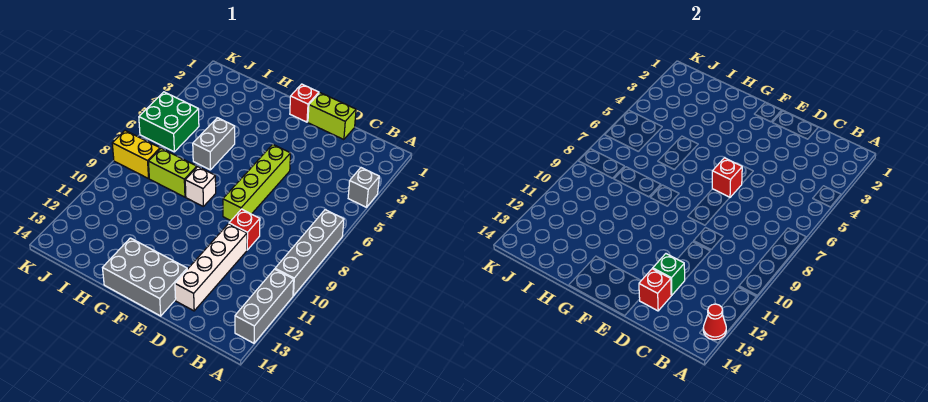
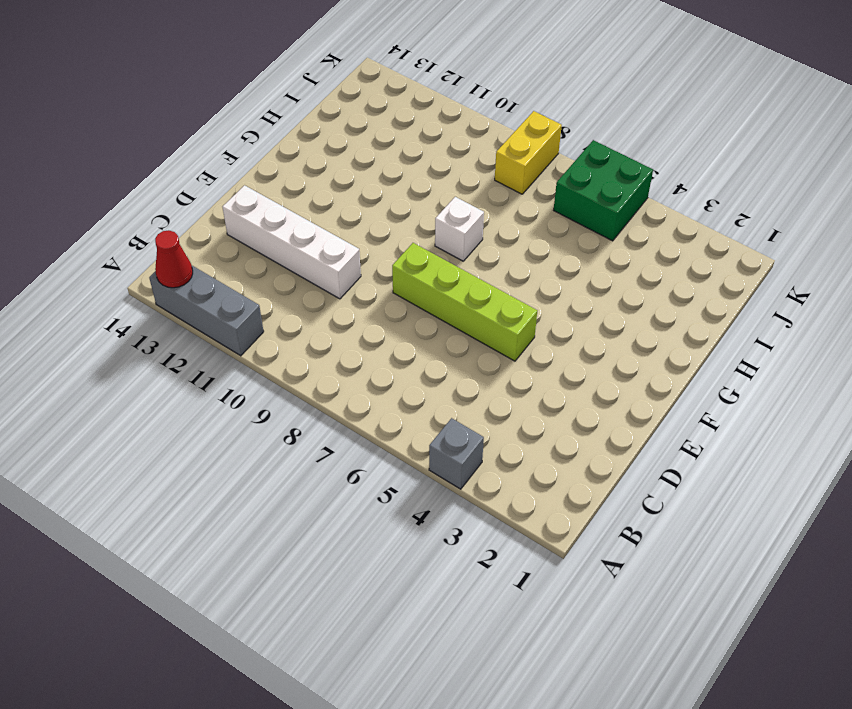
none -> grey 1x4 brick [275,210,344,296]
none -> lime 1x2 brick [308,93,356,140]
none -> red 1x1 brick [229,209,260,250]

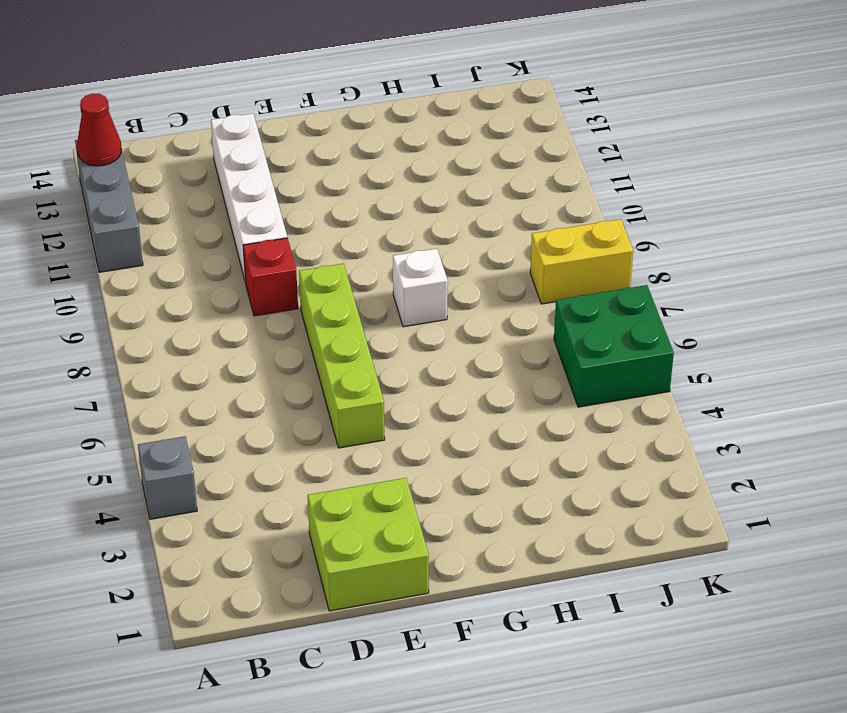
lime 2x2 brick [308,478,429,611] -> lime 1x2 brick [308,93,356,140]
none -> grey 1x4 brick [275,210,344,296]
none -> grey 2x3 brick [103,238,187,316]
none -> red 1x1 brick [290,84,319,122]

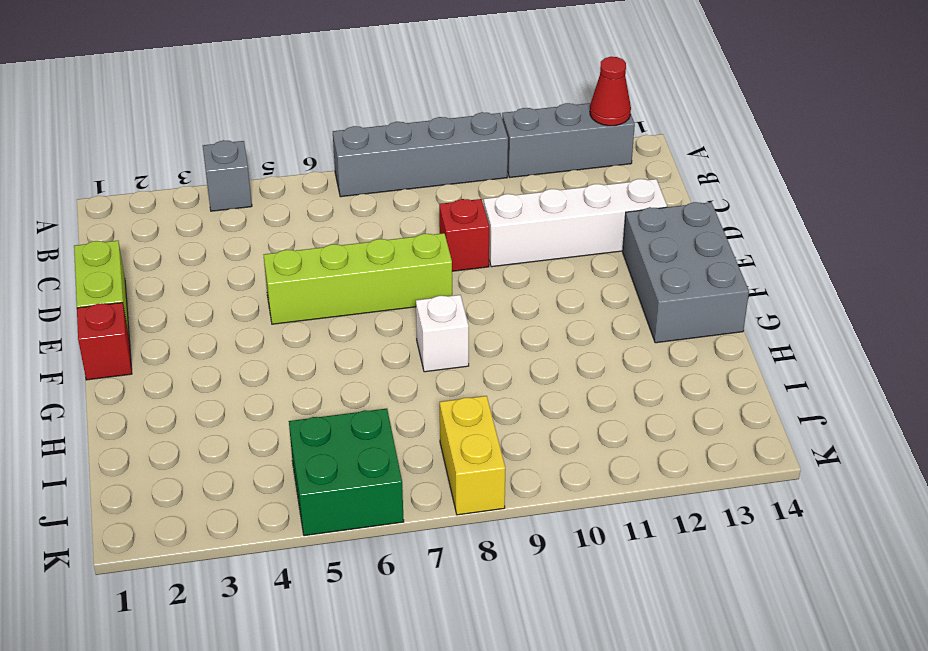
none -> grey 1x2 brick [193,118,235,170]
none -> lime 1x2 brick [148,148,197,197]
none -> green 1x1 brick [653,254,685,295]

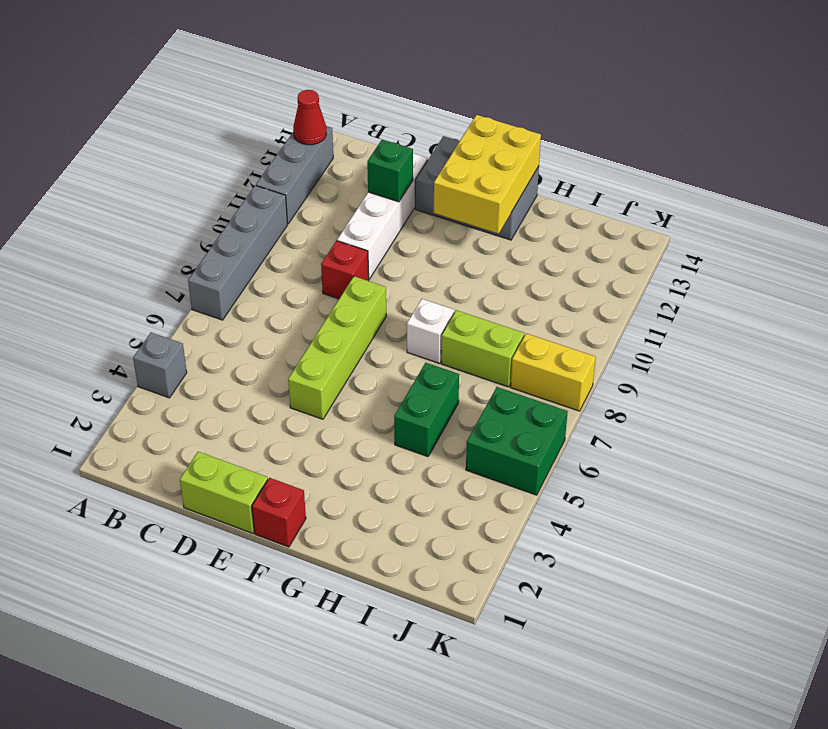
yellow 2x3 brick [434,115,541,234] -> none
green 1x2 brick [394,363,459,457] -> grey 1x2 brick [193,118,235,170]
none -> red 1x1 brick [639,269,671,311]
none -> red 1x1 brick [712,158,742,197]

